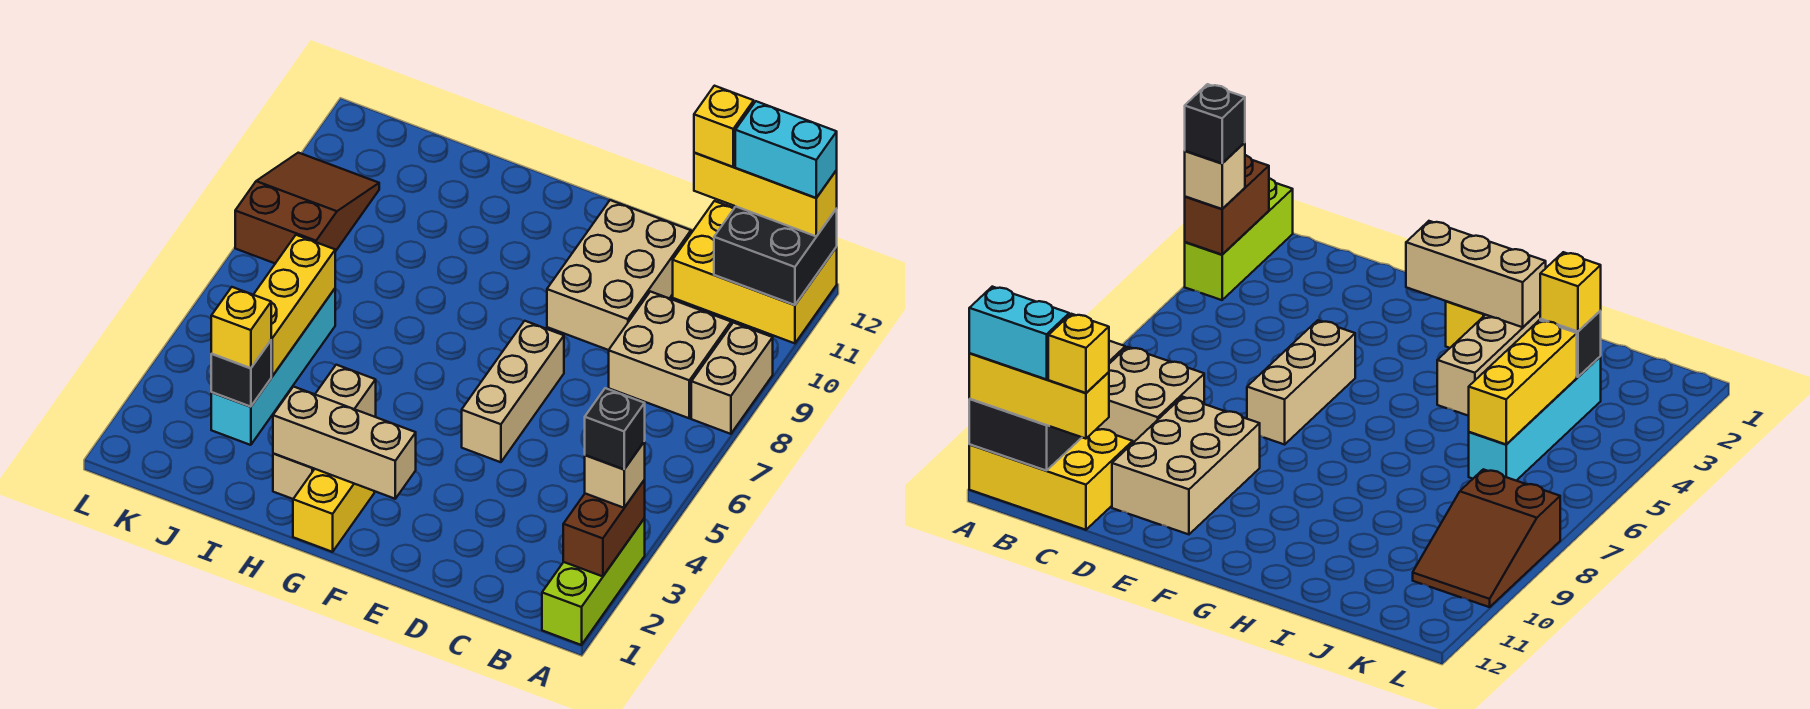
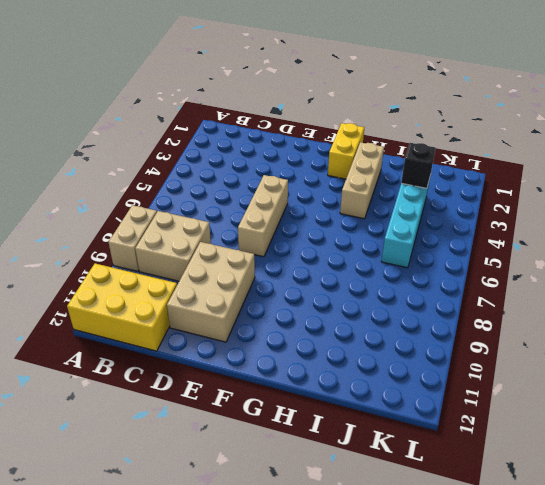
none -> lime 1x3 brick [542,518,645,645]
none -> brown 2x3 slope [235,153,379,263]
none -> brown 1x2 brick [563,480,645,576]

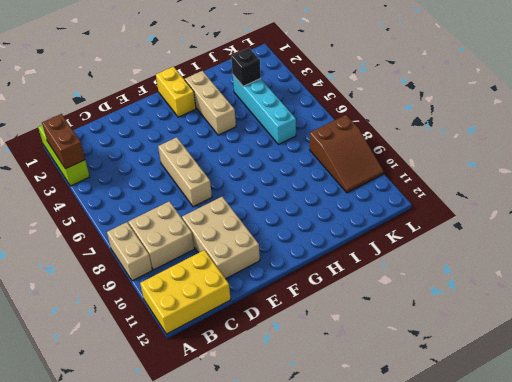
none -> black 2x2 brick [714,207,837,305]
none -> tan 1x3 brick [273,387,416,499]
none -> yellow 1x3 brick [253,235,335,376]

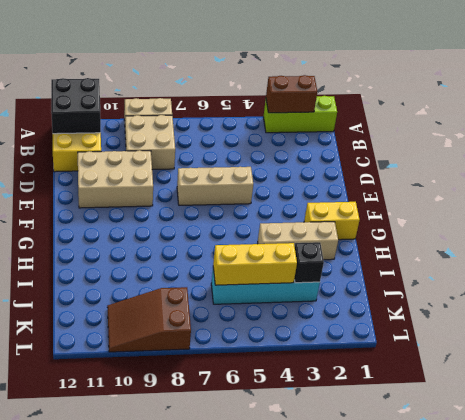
none -> tan 1x3 brick [273,387,416,499]
none -> tan 1x1 brick [585,442,645,508]
none -> yellow 1x3 brick [694,153,837,236]

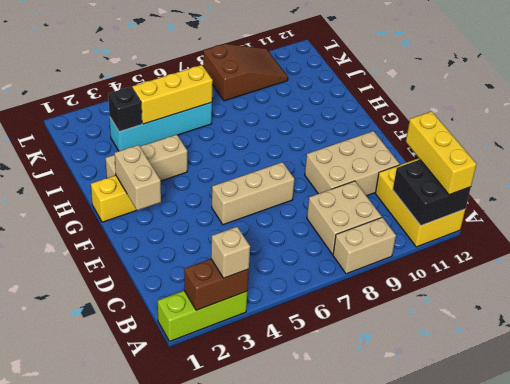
tan 1x2 brick [115,145,161,210] -> tan 1x3 brick [273,387,416,499]
none -> yellow 1x1 brick [211,287,271,368]
none -> black 1x1 brick [585,388,645,469]
none -> cyan 1x2 brick [735,101,837,198]

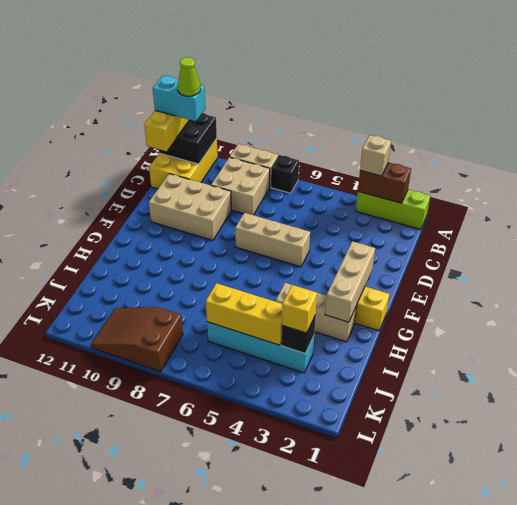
black 1x1 brick [271,155,299,193] -> black 1x1 brick moved to [585,388,645,469]
cyan 1x2 brick [153,76,205,121] -> cyan 1x2 brick turned to [735,101,837,198]
lime 1x1 cone [178,57,201,96] -> none
none -> yellow 1x1 brick [694,86,754,167]

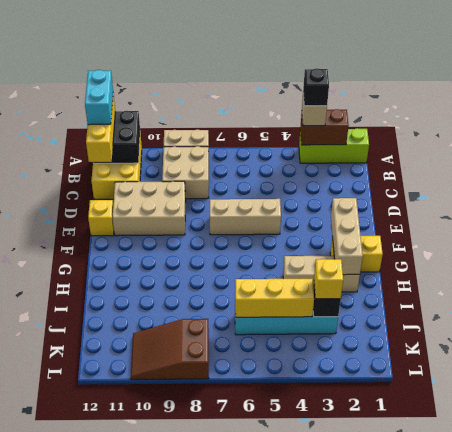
yellow 1x1 brick [88,200,114,236] -> yellow 1x1 brick moved to [694,86,754,167]

